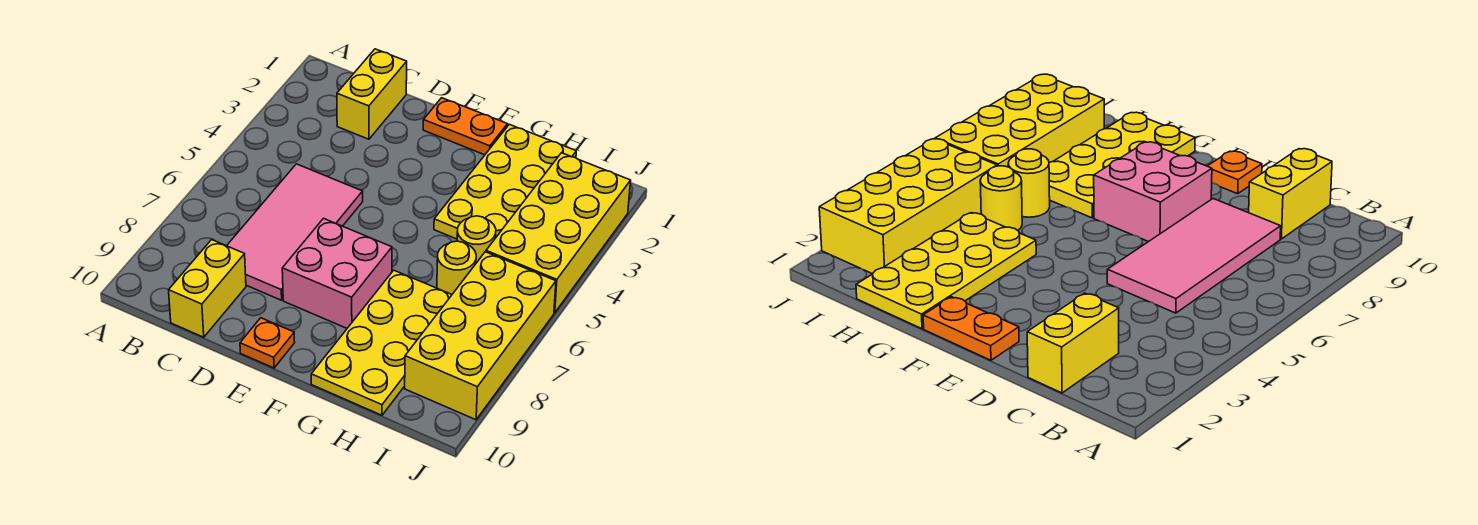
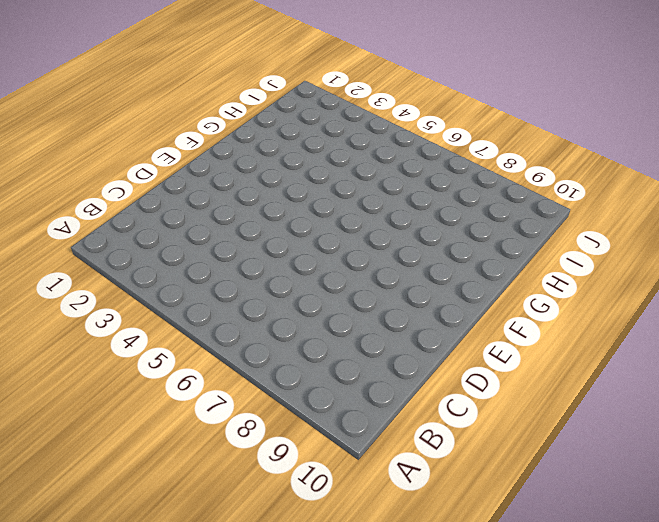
none -> yellow 1x2 brick [337,49,407,139]
none -> pink 2x4 tile [227,164,363,300]
none -> yellow 1x2 brick [169,240,246,337]

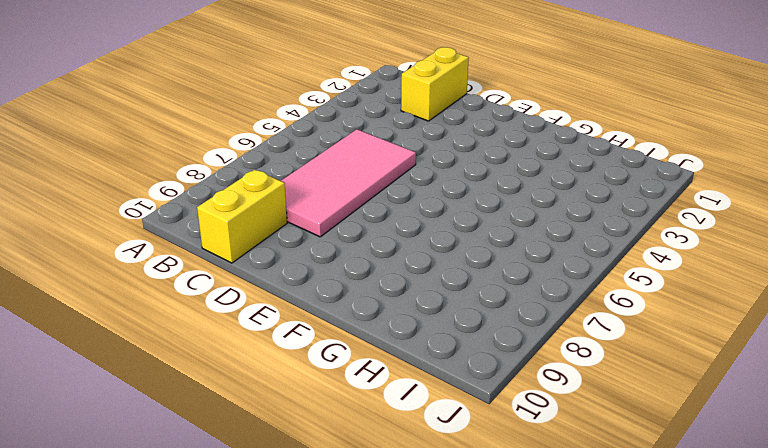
none -> orange 1x2 plate [423,98,508,155]
none -> pink 2x2 brick [282,219,392,328]
none -> orange 1x1 plate [240,318,295,368]

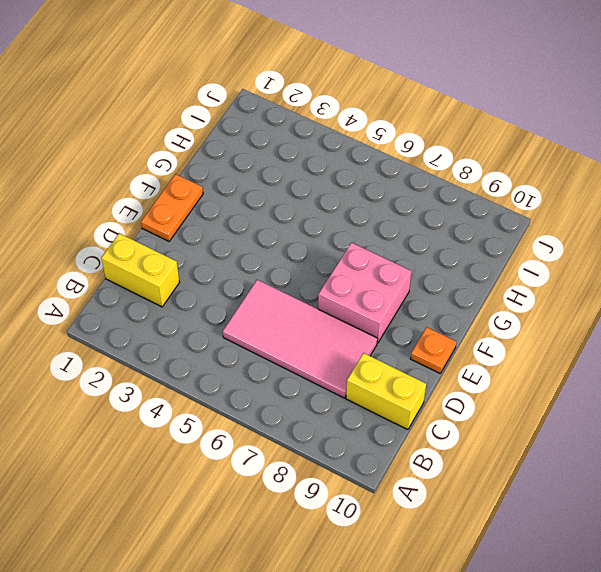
none -> yellow 2x4 plate [434,124,576,239]
none -> yellow 2x4 plate [311,270,452,415]
none -> yellow 1x1 round brick [457,216,496,263]

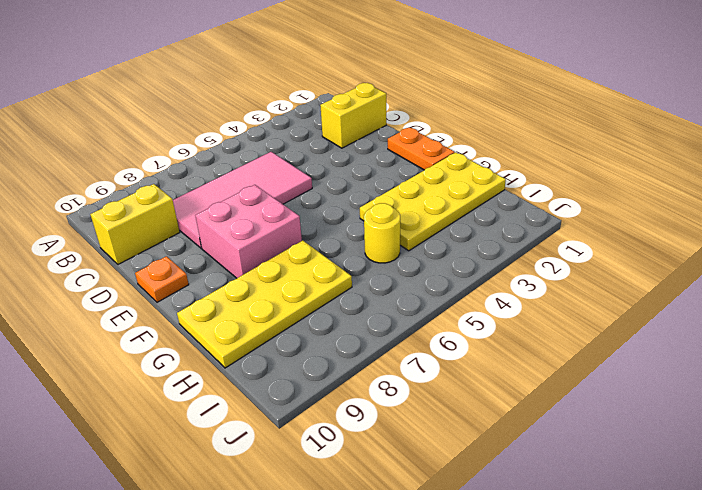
none -> yellow 1x1 round brick [437,241,476,294]
none -> yellow 2x4 brick [486,153,631,313]
none -> yellow 2x4 brick [405,252,556,420]

